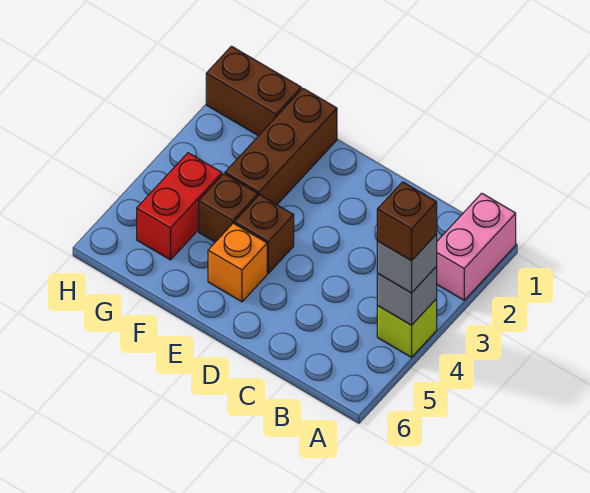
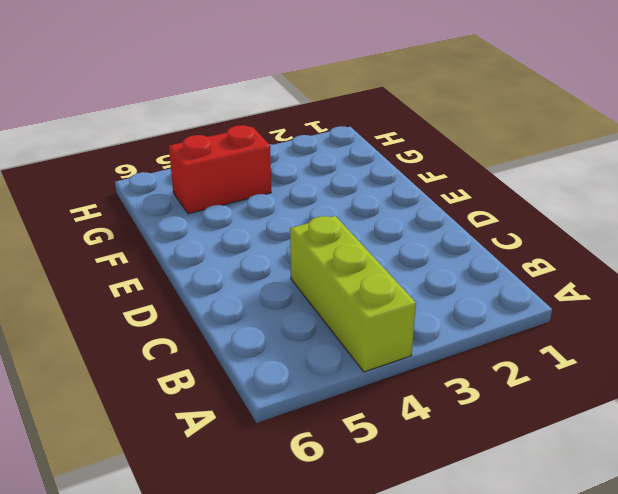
lime 1x3 brick [290,216,416,372] -> lime 1x1 brick [377,299,437,357]
none -> pink 1x2 brick [436,193,516,300]
none -> brown 1x1 brick [234,195,294,273]

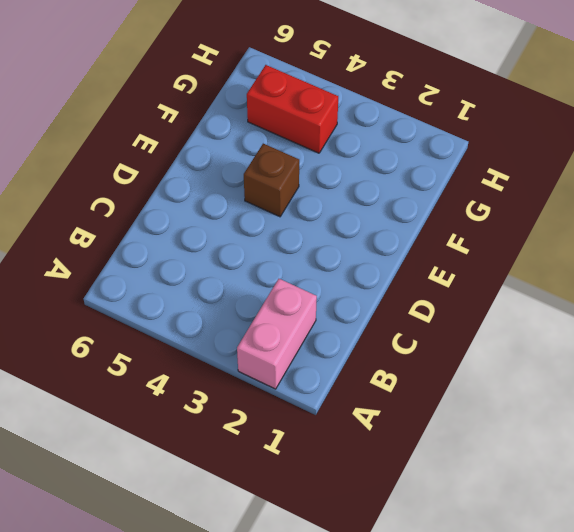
pink 1x2 brick [237,279,317,389] -> pink 1x2 brick turned to [436,193,516,300]
none -> lime 1x1 brick [377,299,437,357]
none -> orange 1x1 brick [208,223,267,302]

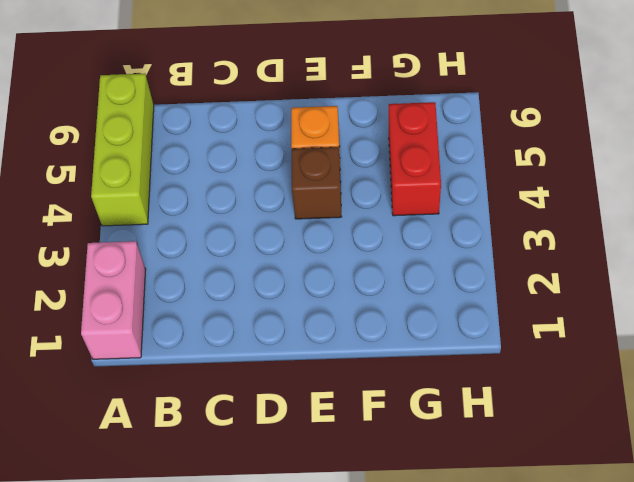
lime 1x3 brick [91,74,154,226] -> lime 1x1 brick [377,299,437,357]
none -> brown 1x3 brick [225,88,337,205]
none -> brown 1x1 brick [199,174,258,242]

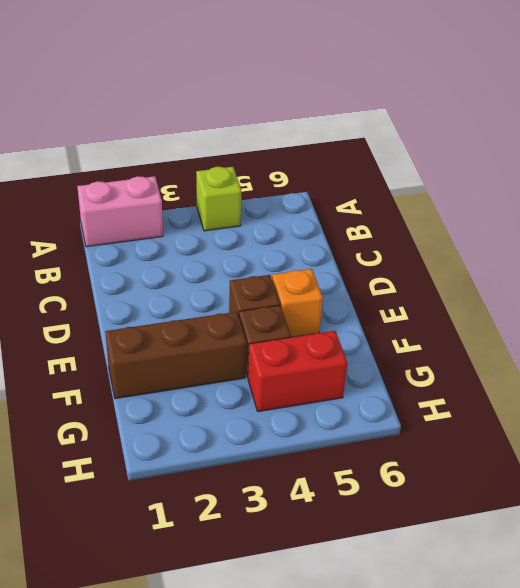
none -> brown 1x2 brick [206,46,301,136]
none -> grey 1x1 brick [377,267,437,325]

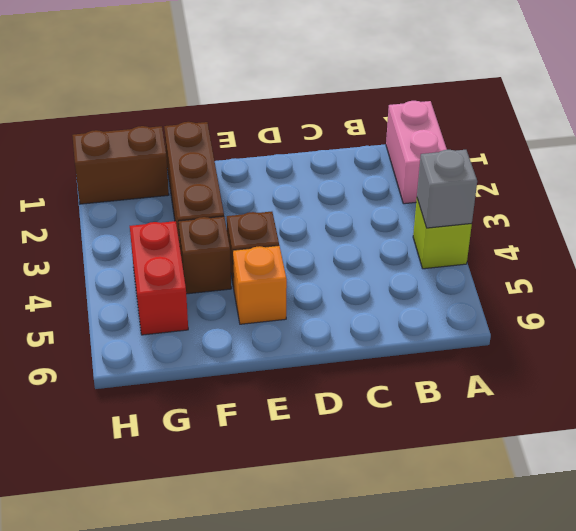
none -> grey 1x1 brick [377,234,437,293]
none -> brown 1x1 brick [377,182,437,261]

